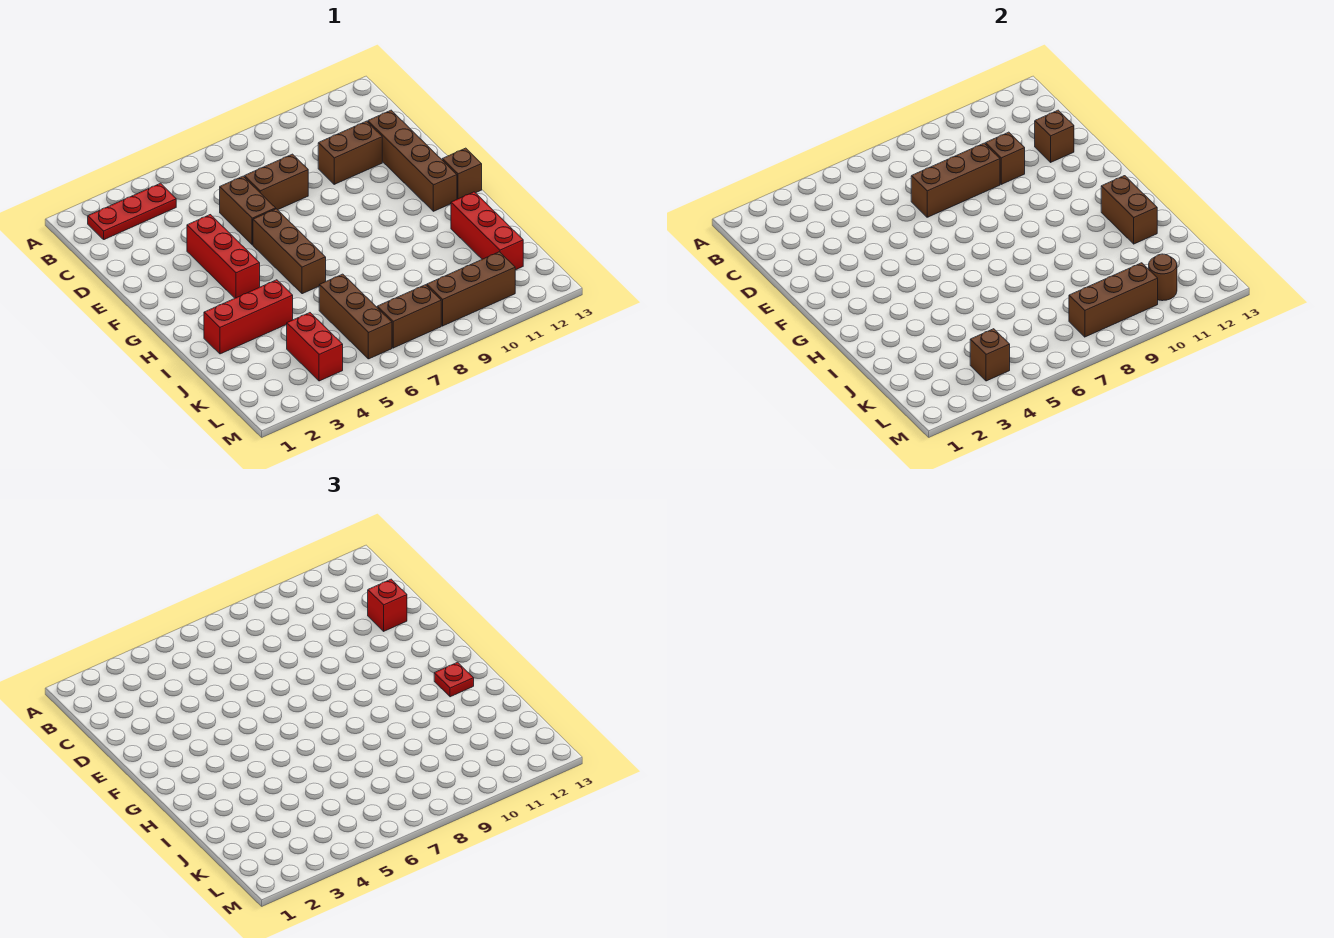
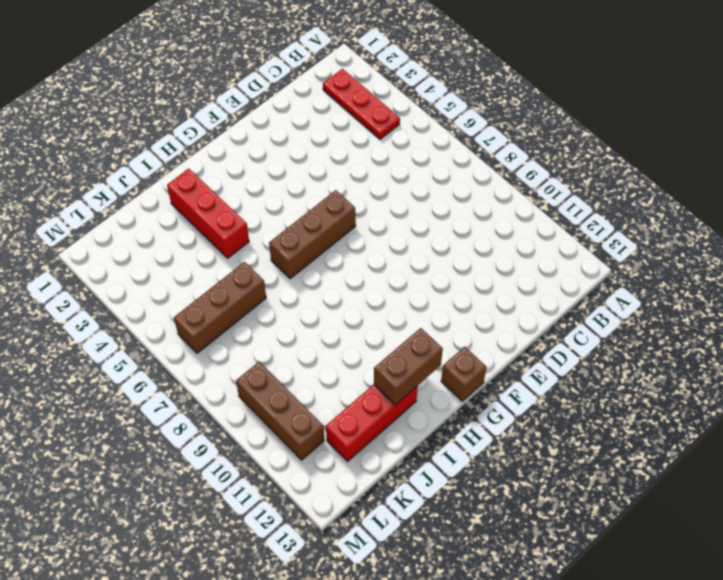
none -> brown 1x2 brick [220,176,276,245]
none -> brown 1x2 brick [244,154,308,210]
none -> brown 1x2 brick [318,121,382,184]

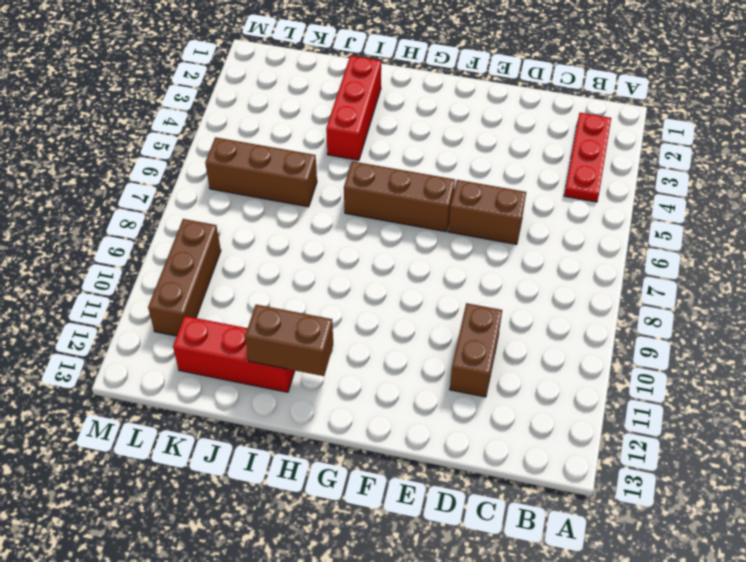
none -> brown 1x2 brick [244,154,308,210]
none -> brown 1x4 brick [368,110,457,211]
none -> red 1x3 brick [187,215,260,298]

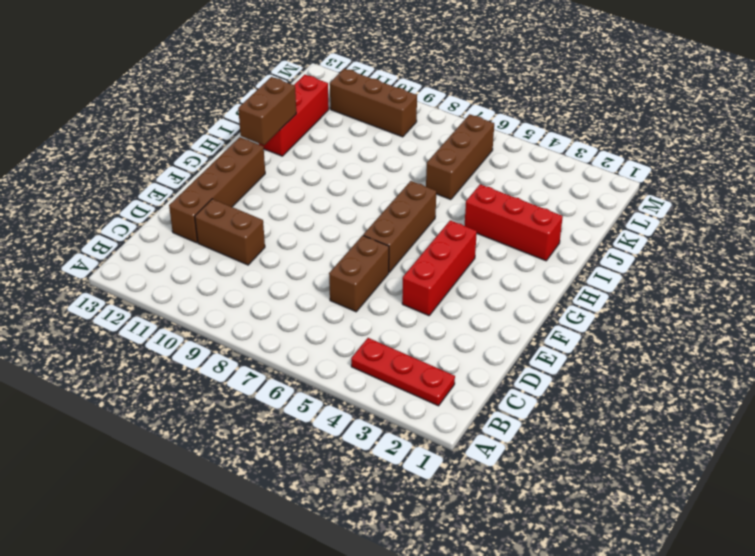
none -> brown 1x2 brick [244,154,308,210]
none -> brown 1x1 brick [442,148,482,199]
none -> red 1x2 brick [287,313,343,381]

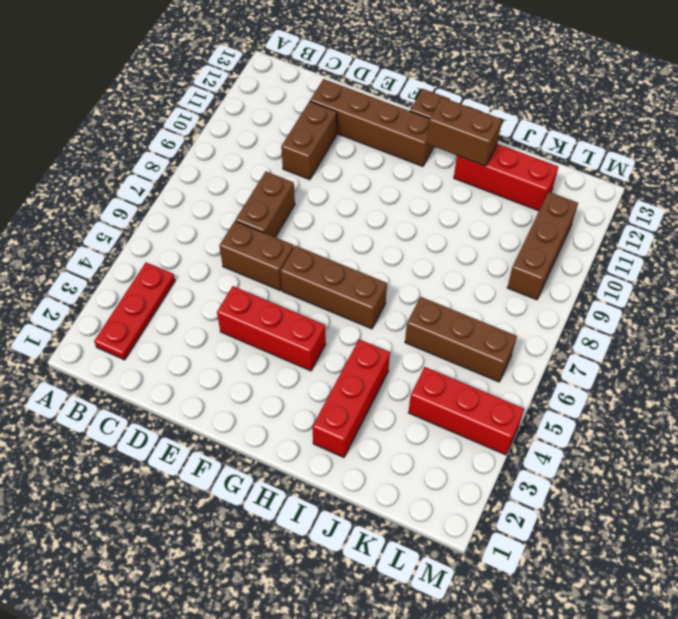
red 1x3 brick [408,367,524,455] -> red 1x2 brick [287,313,343,381]
none -> brown 1x2 brick [377,285,441,348]
none -> brown 1x3 brick [911,143,1000,217]
none -> brown 1x1 brick [985,132,1025,184]

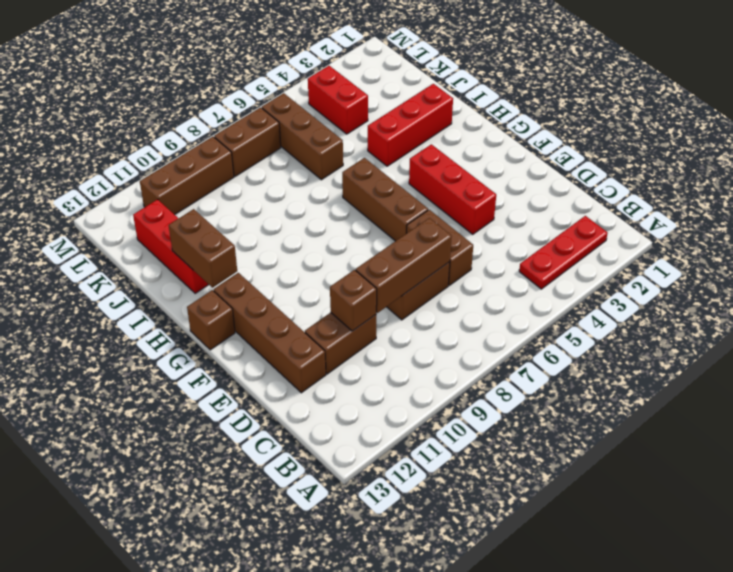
none -> brown 1x1 brick [1035,110,1074,162]
none -> brown 1x1 brick [970,329,1010,381]
none -> brown 1x3 brick [1069,263,1158,337]

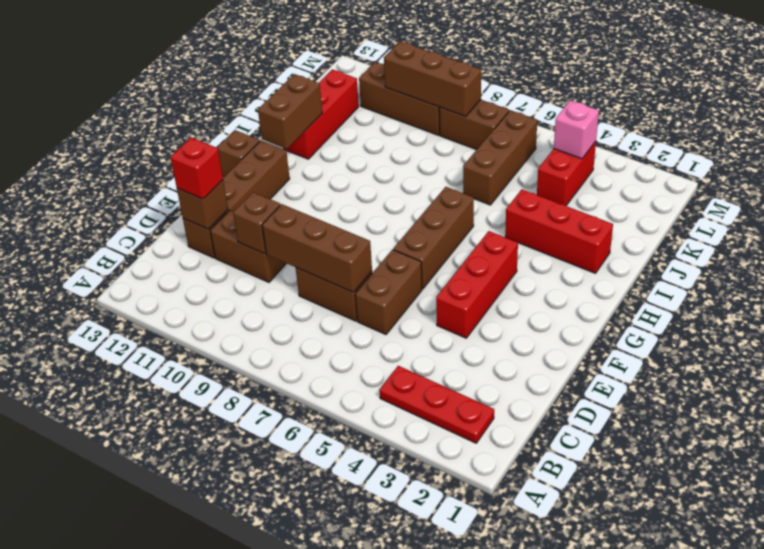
pink 1x1 brick [554,100,599,159] -> brown 1x1 brick [970,329,1010,381]
none -> brown 1x1 round brick [1149,254,1177,301]
none -> red 1x1 plate [434,662,474,697]

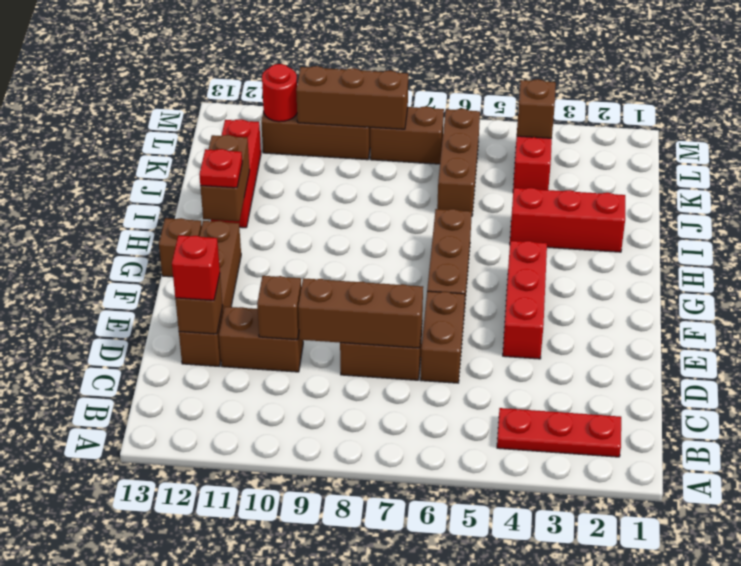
red 1x1 round brick [262,64,297,122] -> brown 1x1 round brick [1149,254,1177,301]

